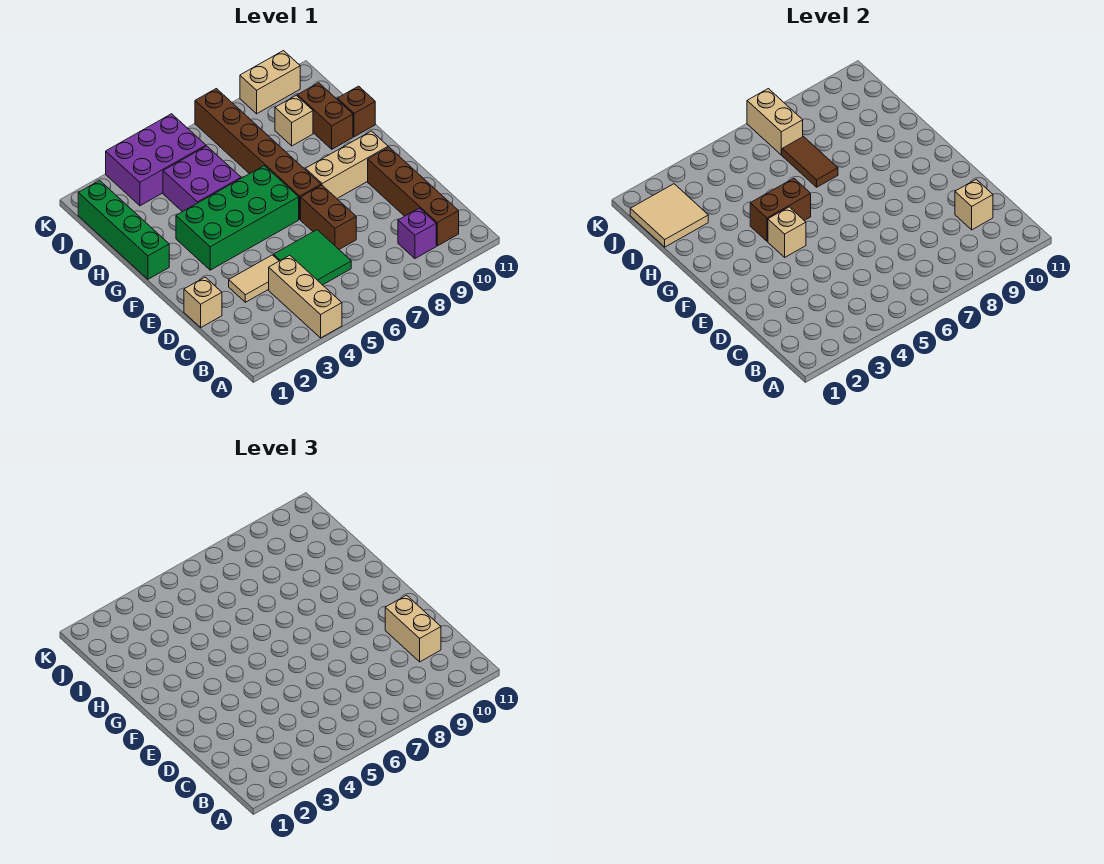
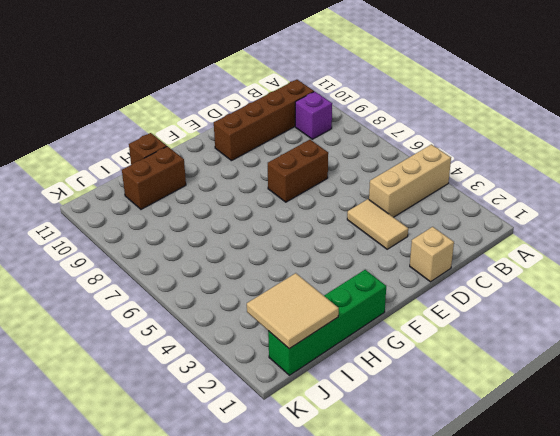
none -> green 2x2 tile [273,230,351,285]
none -> green 2x4 brick [176,166,299,270]
none -> brown 1x6 brick [195,89,321,219]

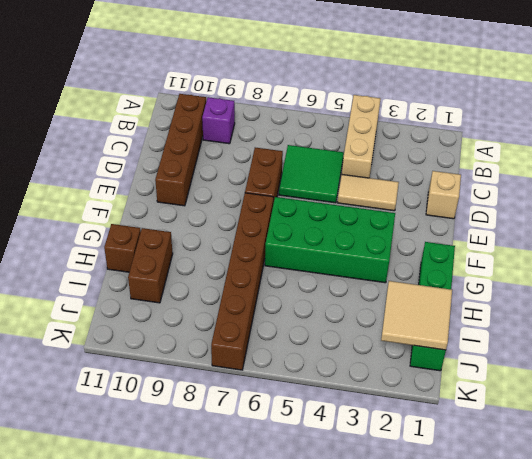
none -> tan 1x3 brick [305,131,388,198]
none -> purple 2x2 brick [163,146,241,212]
none -> tan 1x1 brick [275,95,313,146]

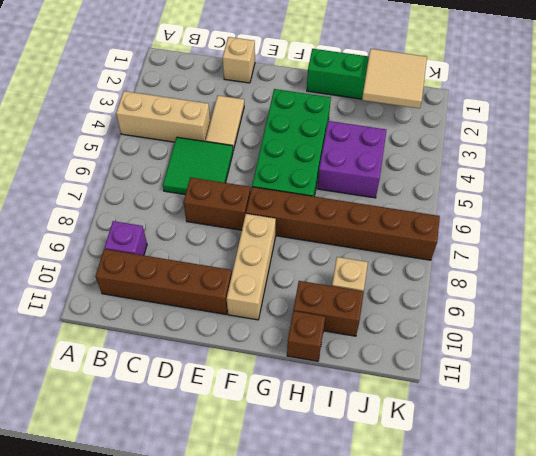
none -> purple 2x3 brick [106,114,206,206]
none -> tan 1x2 brick [240,51,300,114]
none -> tan 1x1 brick [955,179,993,230]

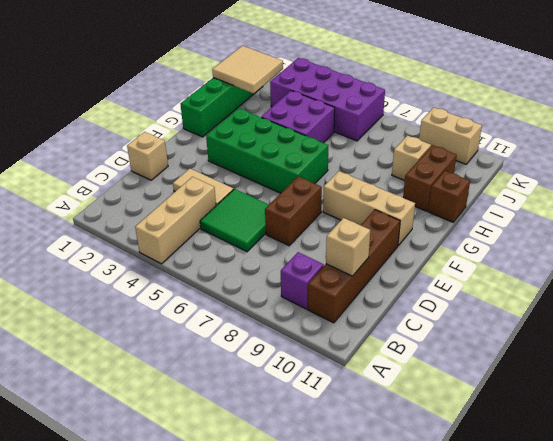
purple 2x4 brick [270,58,385,141] -> purple 2x3 brick [106,114,206,206]
none -> brown 1x6 brick [195,89,321,219]
none -> tan 1x1 brick [768,207,806,257]
none -> brown 1x2 brick [750,178,811,241]

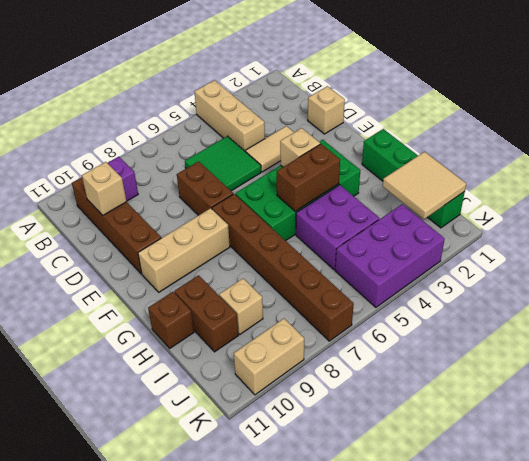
none -> brown 1x2 tile [782,137,838,187]
none -> tan 1x2 brick [747,89,803,155]
none -> tan 1x2 brick [385,595,441,662]

